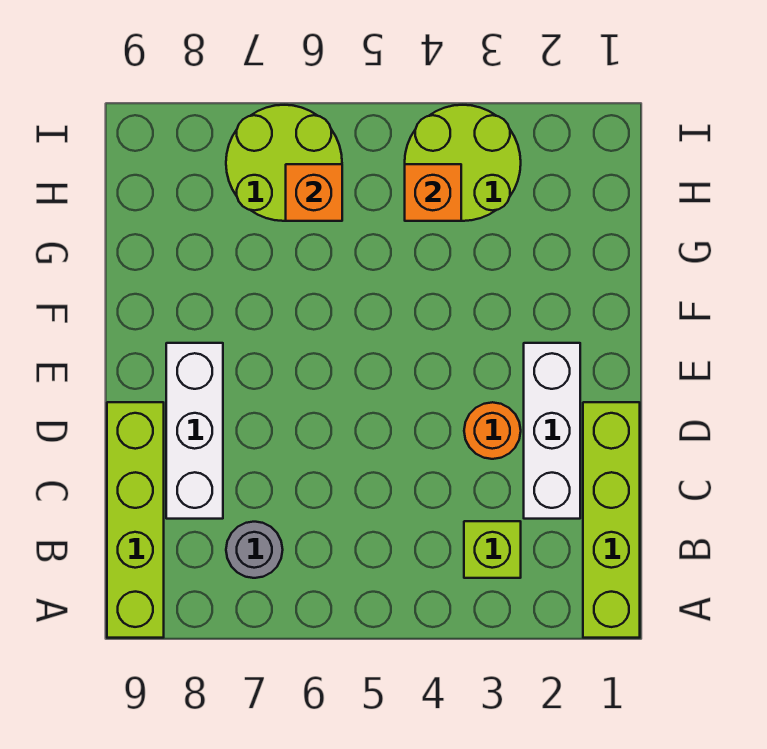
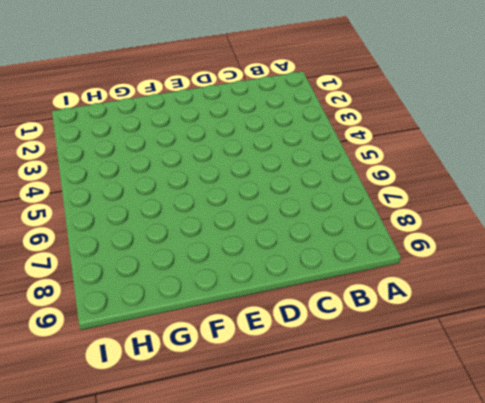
none -> lime 1x4 brick [583,402,640,638]
none -> lime 1x4 brick [107,402,164,638]

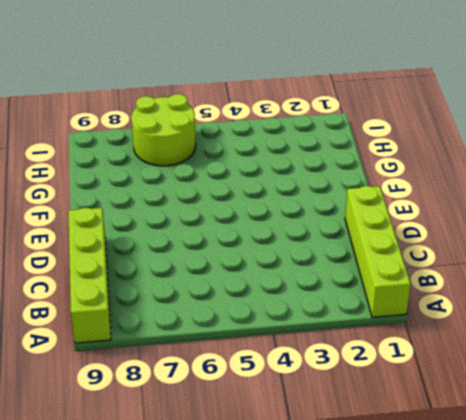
none -> lime 1x1 brick [464,521,521,578]
none -> grey 1x1 round brick [226,522,283,578]

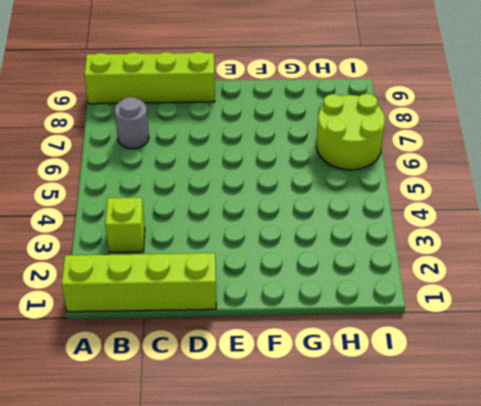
none -> white 1x3 brick [524,343,580,519]
none -> white 1x3 brick [166,343,223,519]

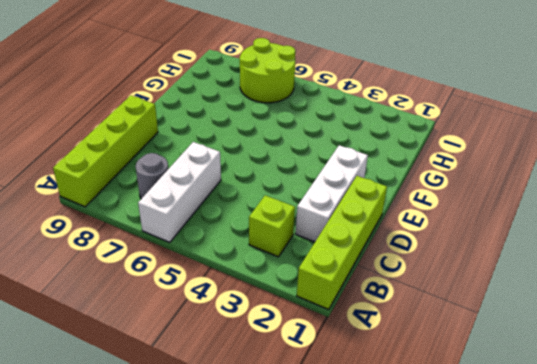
white 1x3 brick [138,142,221,242] -> white 1x3 brick moved to [166,343,223,519]
none -> orange 1x1 round brick [464,402,521,459]
none -> lime 2x2 round brick [405,105,521,221]

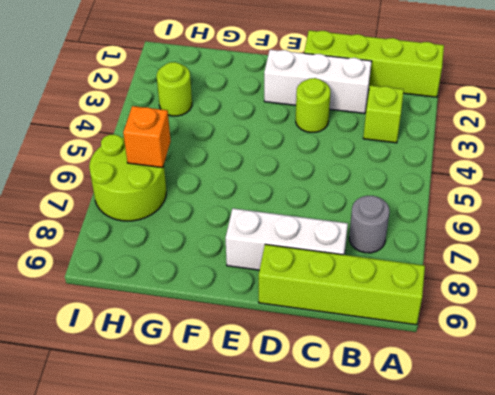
lime 1x1 round brick [296,78,330,132] -> orange 1x1 round brick [464,402,521,459]
lime 1x1 round brick [157,62,192,116] -> lime 2x2 round brick [405,105,521,221]
none -> orange 1x1 brick [405,164,461,221]

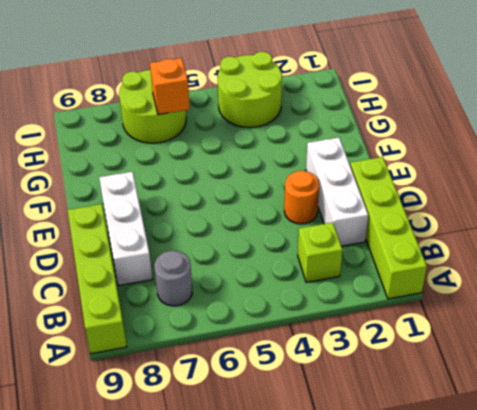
none -> orange 1x1 brick [405,164,461,221]

